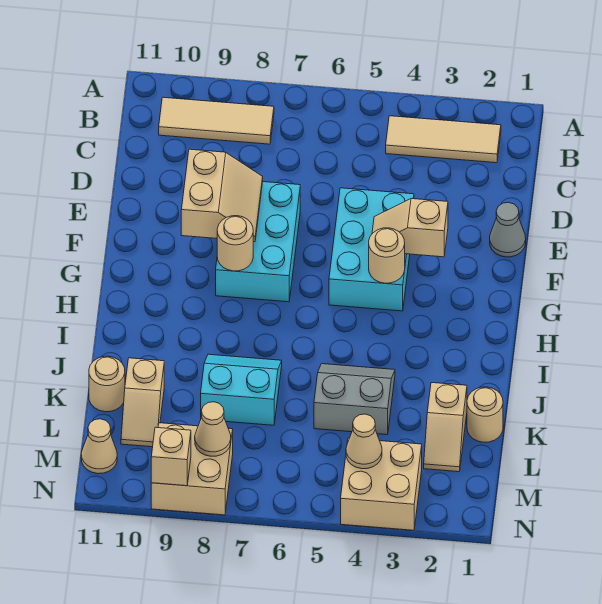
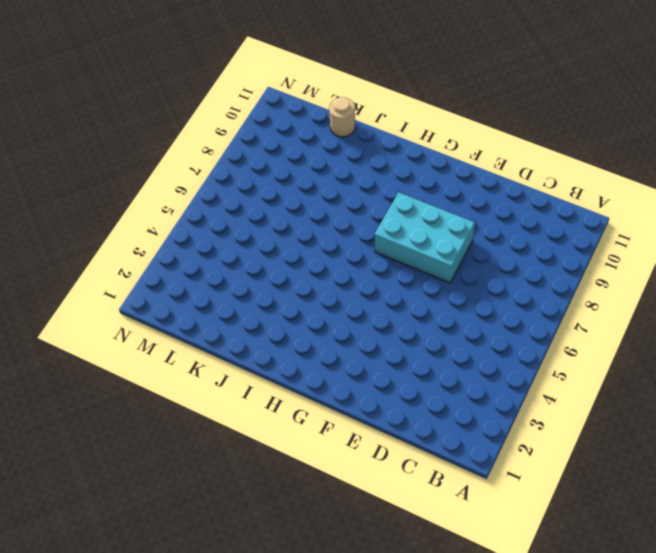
none -> tan 1x3 tile [386,116,501,163]
none -> tan 1x3 tile [159,97,274,144]
none -> grey 1x1 cone [490,202,526,257]

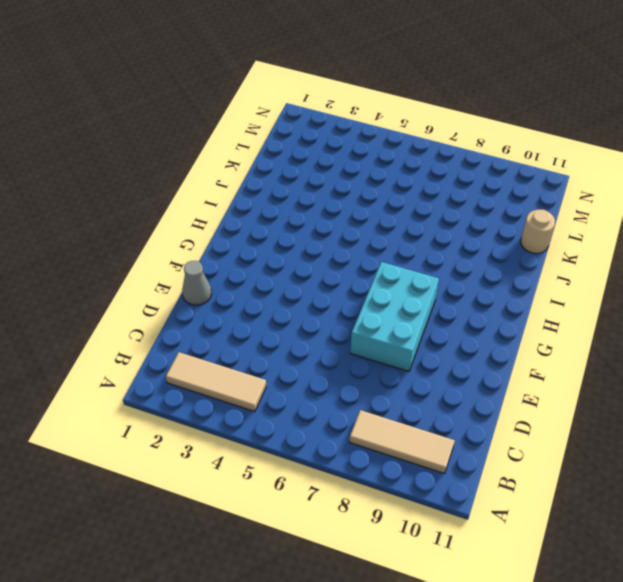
none -> cyan 2x3 brick [329,188,414,311]
none -> grey 2x2 slope [314,364,395,435]
none -> cyan 2x2 slope [201,354,282,425]

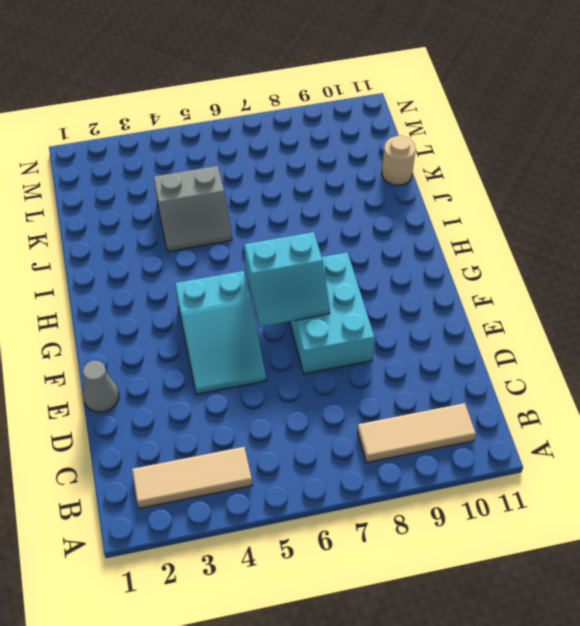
cyan 2x3 slope [175,271,266,394] -> cyan 2x3 brick [329,188,414,311]
cyan 2x2 slope [244,232,330,327] -> cyan 2x2 slope moved to [201,354,282,425]
none -> tan 1x1 round brick [467,387,503,442]
none -> tan 1x2 slope [424,383,467,472]
none -> tan 1x2 slope [121,358,164,447]

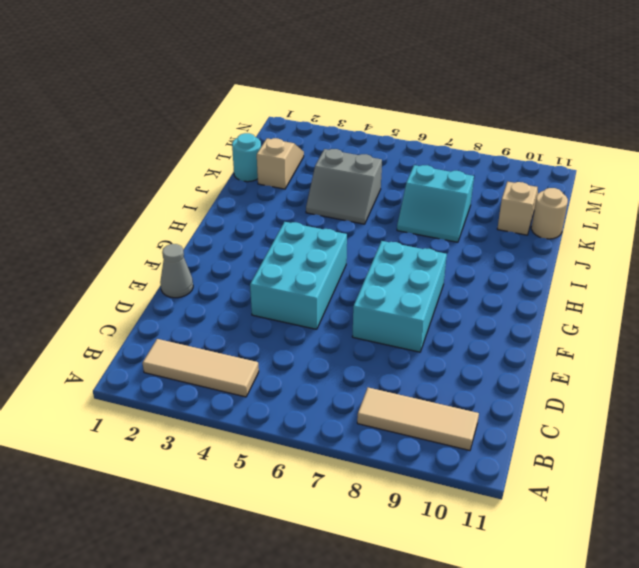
cyan 1x1 round brick [232,133,261,182] -> tan 1x1 round brick [467,387,503,442]
none -> tan 2x2 brick [341,438,422,530]
none -> tan 2x2 brick [151,423,233,515]
none -> tan 1x1 cone [81,419,117,474]

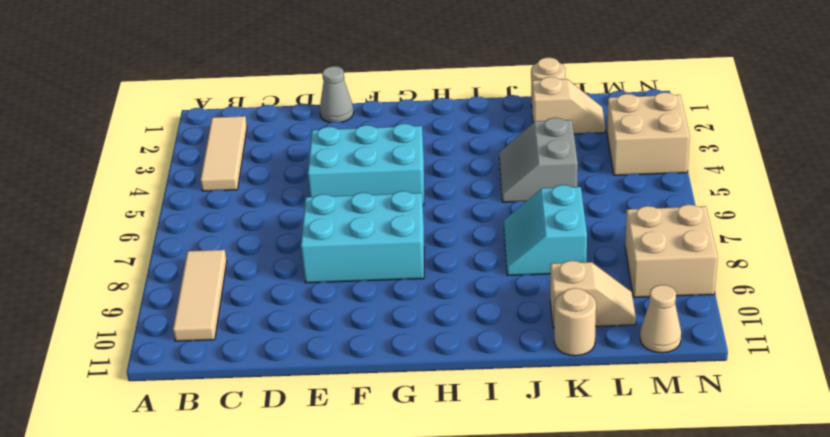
none -> tan 2x2 slope [181,149,263,242]
none -> tan 1x2 slope [372,199,448,257]
none -> tan 1x1 round brick [369,228,405,283]

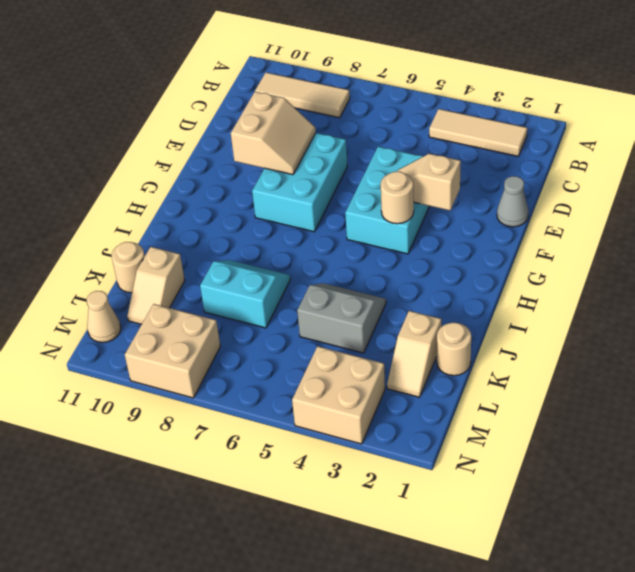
none -> tan 1x1 round brick [217,216,253,271]
none -> tan 1x1 cone [346,414,382,469]
none -> tan 1x1 cone [195,402,231,456]

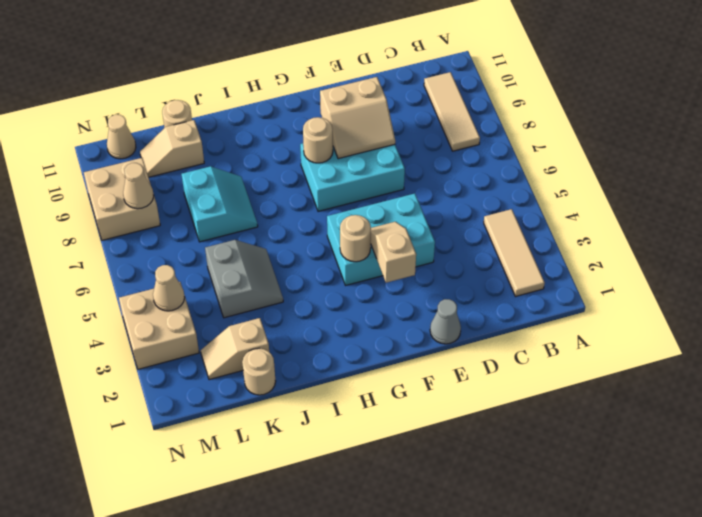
none -> tan 1x1 brick [151,427,191,486]

